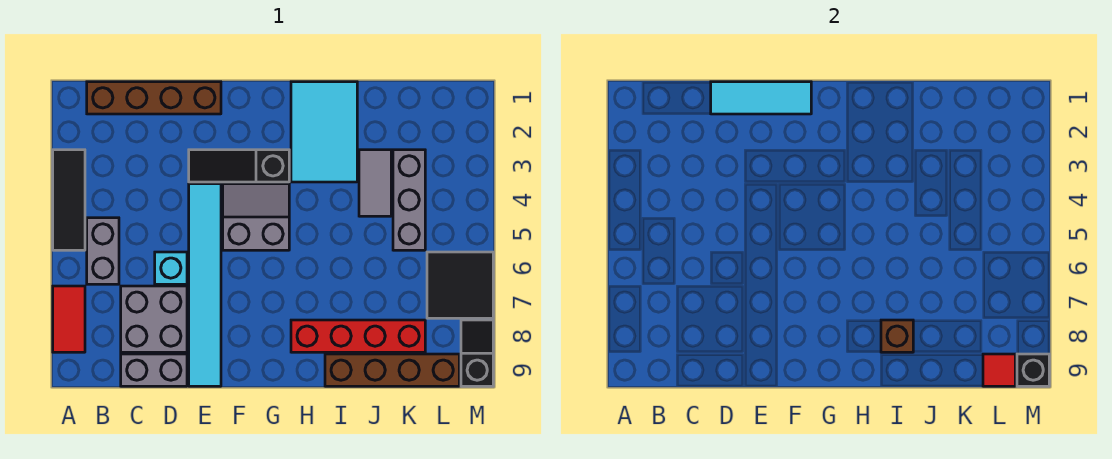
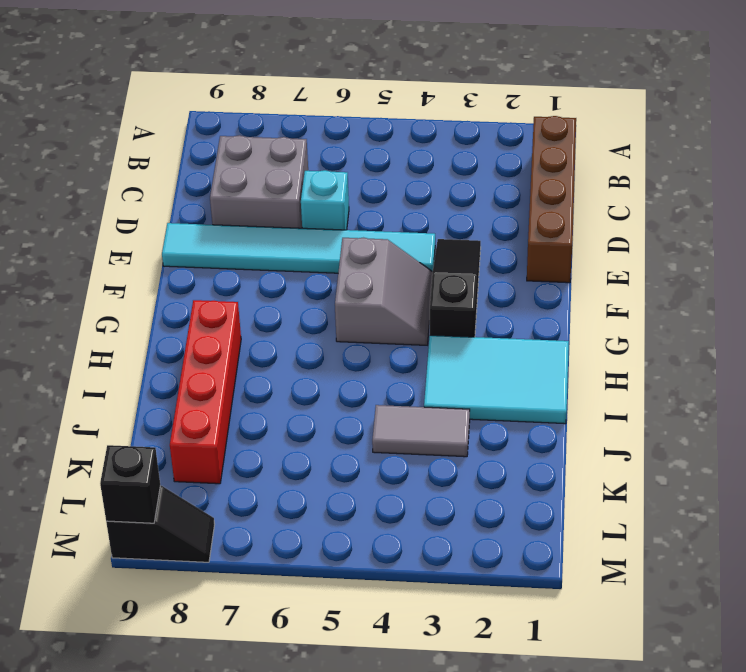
none -> black 1x3 tile [53,150,85,250]
none -> red 1x2 tile [53,286,85,352]
none -> grey 1x2 brick [87,218,119,284]

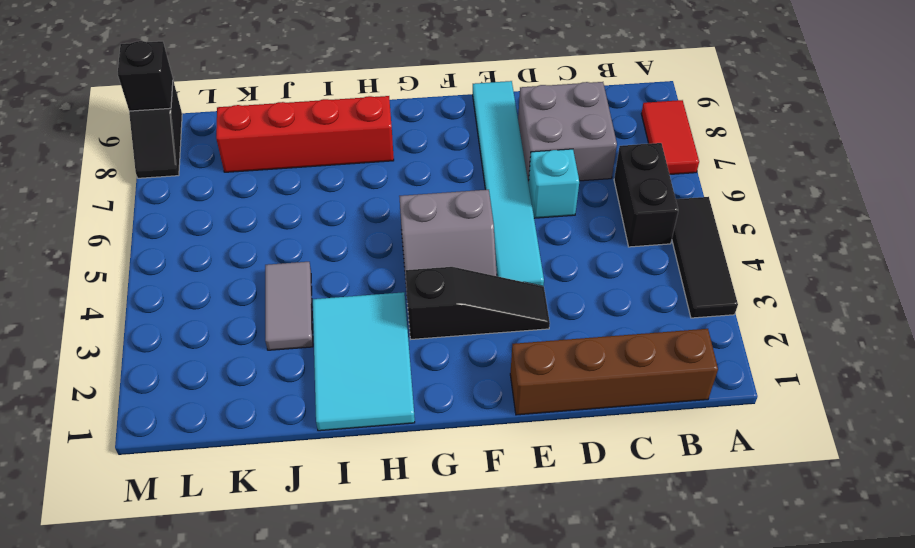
black 1x2 brick [614,143,678,247] -> grey 1x2 brick [87,218,119,284]
none -> grey 1x2 brick [121,354,187,386]
none -> brown 1x4 brick [325,354,459,386]
none -> grey 1x3 brick [393,150,425,250]

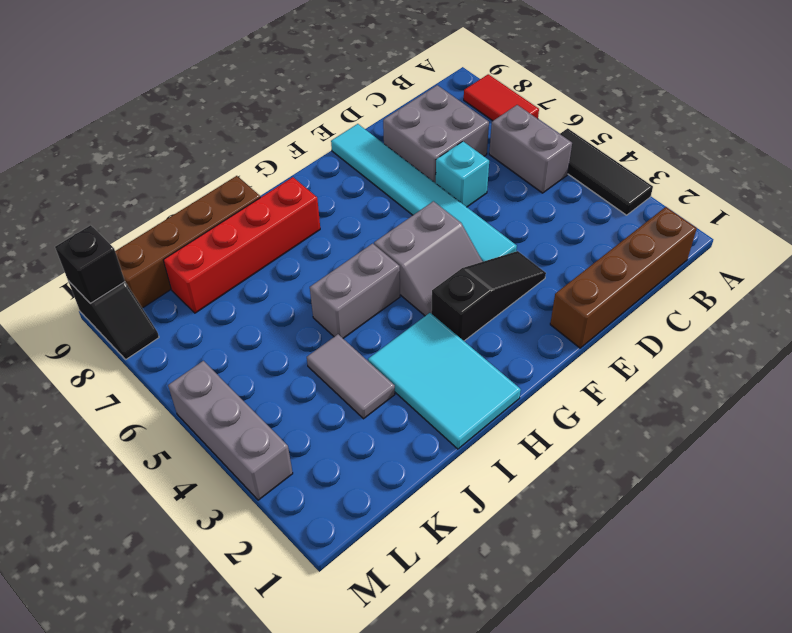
grey 1x2 brick [310,244,400,338] -> grey 1x2 brick moved to [121,354,187,386]
grey 1x3 brick [168,361,293,500] -> grey 1x3 brick moved to [393,150,425,250]
none -> black 2x2 tile [427,252,493,318]
none -> cyan 1x3 tile [711,82,811,114]
none -> brown 1x1 brick [881,320,913,352]

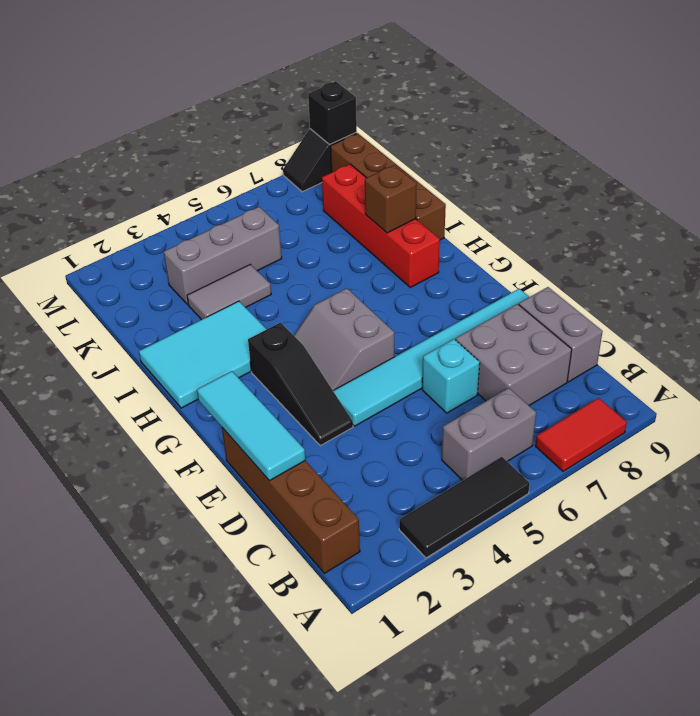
none -> black 2x2 tile [427,252,493,318]
none -> red 1x1 tile [983,354,1015,386]

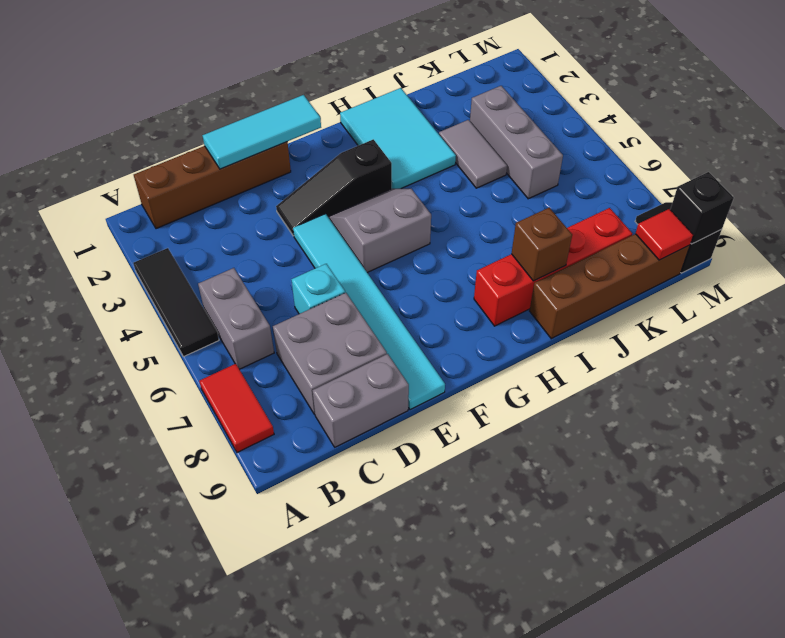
none -> black 2x2 tile [427,252,493,318]

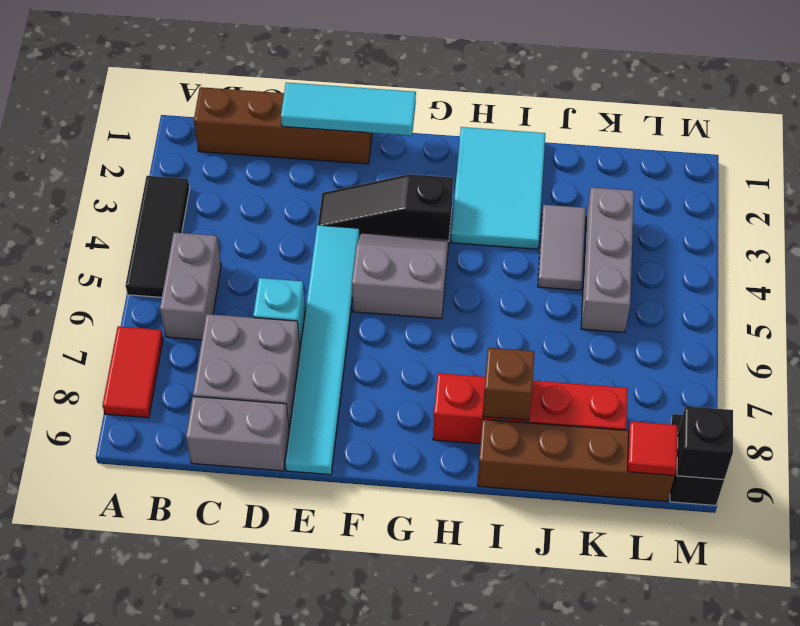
none -> black 2x2 tile [427,252,493,318]

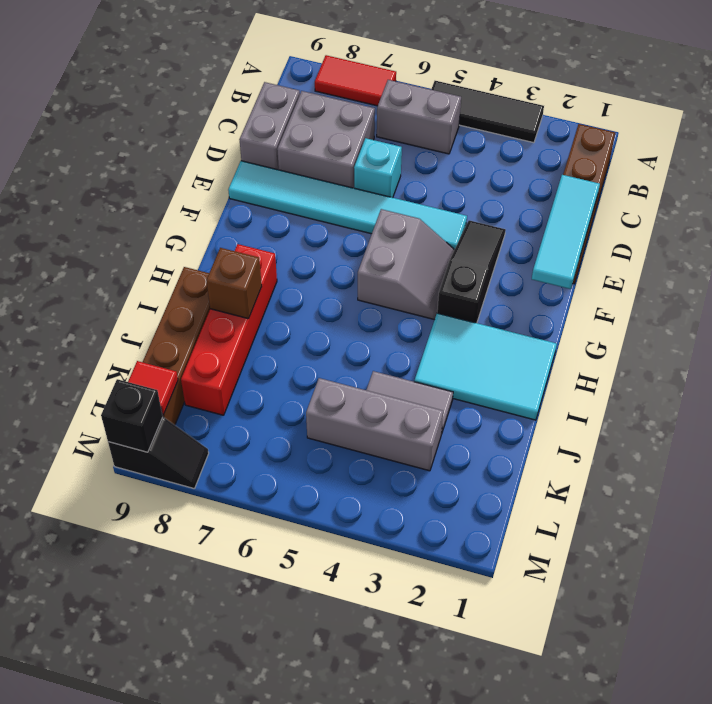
none -> black 2x2 tile [427,252,493,318]

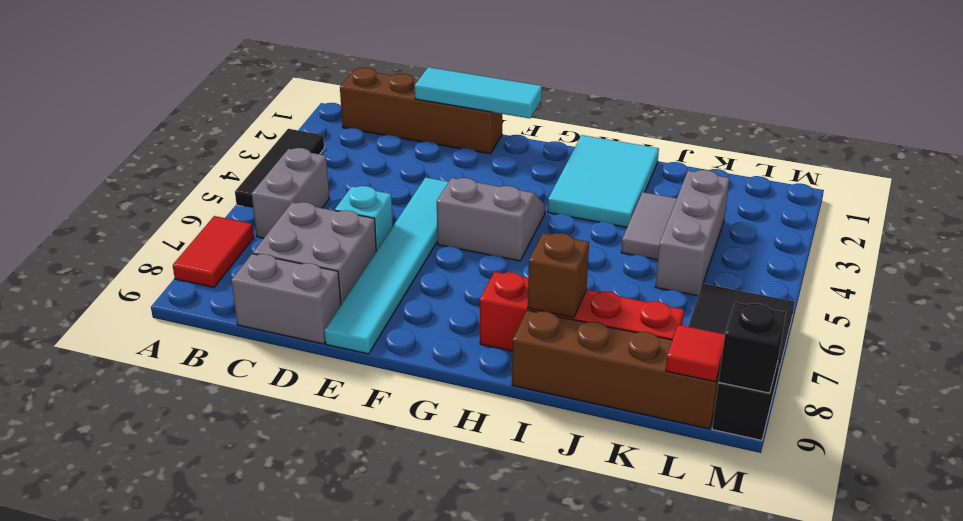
none -> black 1x3 slope [189,150,289,182]

